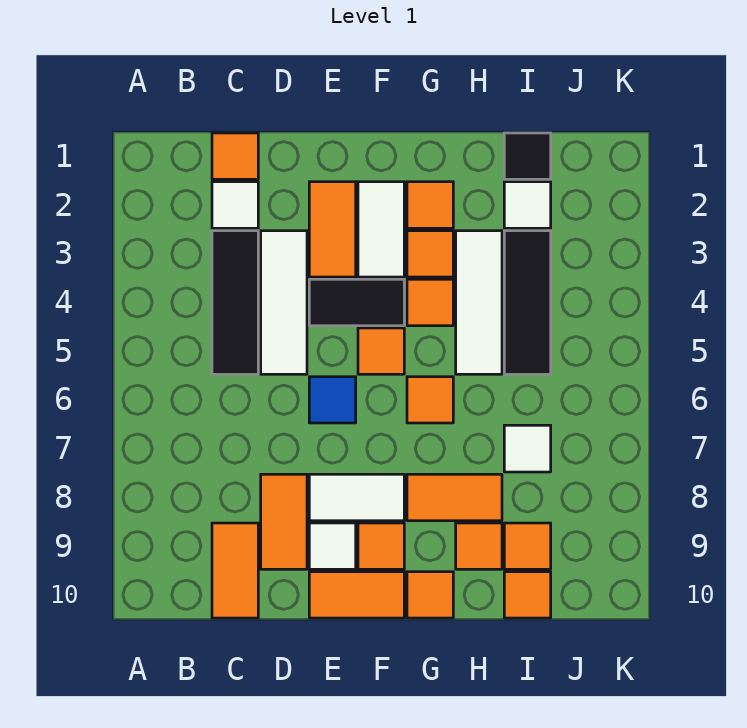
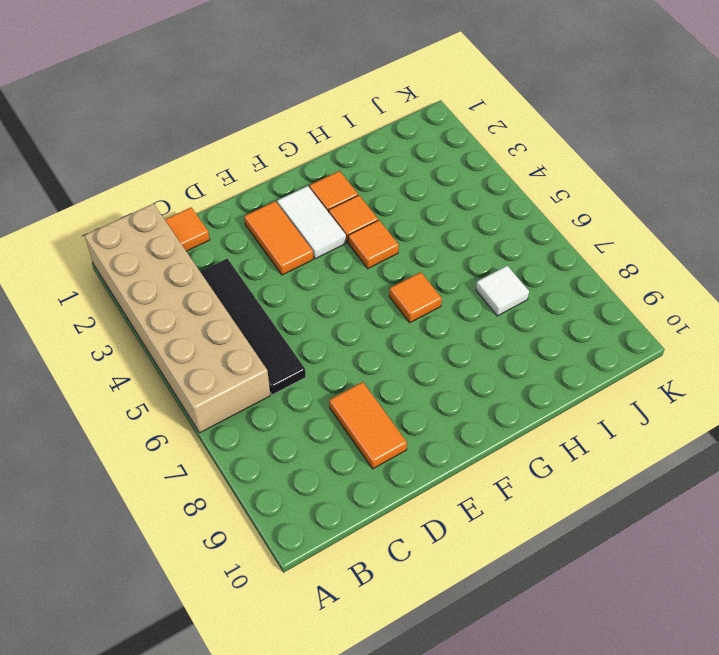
tan 2x6 brick [85,204,270,433] -> none
black 1x4 tile [200,259,306,395] -> black 1x3 tile [212,231,258,374]
none -> white 1x1 tile [212,182,258,228]
none -> orange 1x2 tile [212,523,258,618]
none -> white 1x3 tile [261,231,307,374]

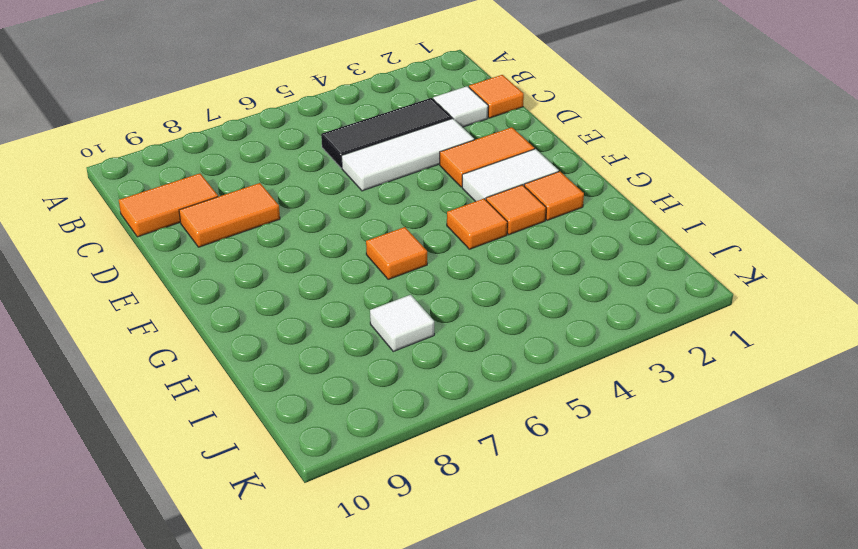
none -> black 1x2 tile [309,279,404,326]
none -> blue 1x1 tile [309,377,356,423]
none -> white 1x2 tile [309,474,404,521]

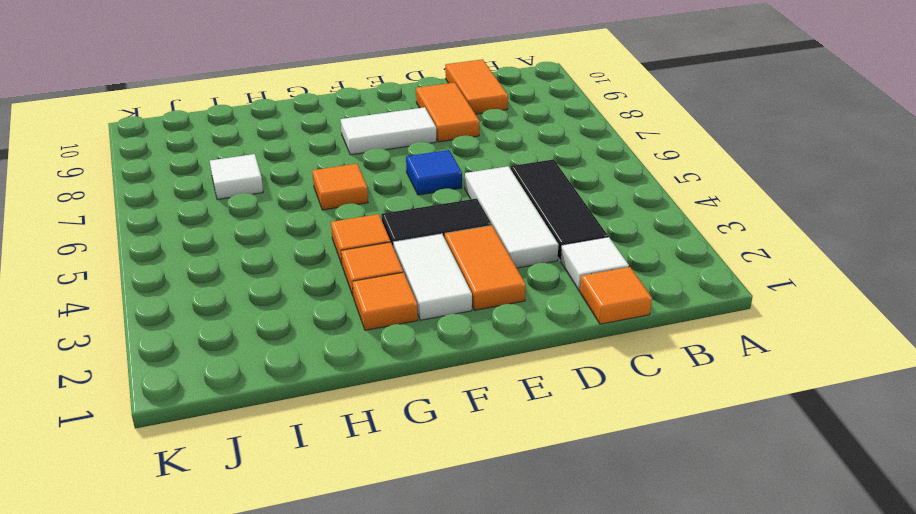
none -> white 1x1 tile [309,523,356,569]
none -> orange 1x2 tile [309,572,404,618]
none -> orange 1x1 tile [358,328,404,374]

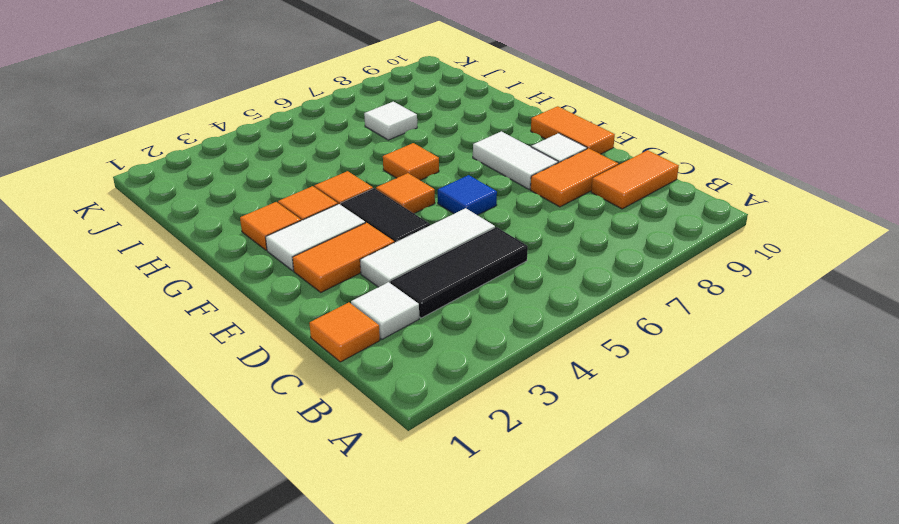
none -> orange 1x1 tile [358,523,404,569]
none -> orange 1x2 tile [407,474,502,521]
none -> orange 1x1 tile [407,572,453,618]

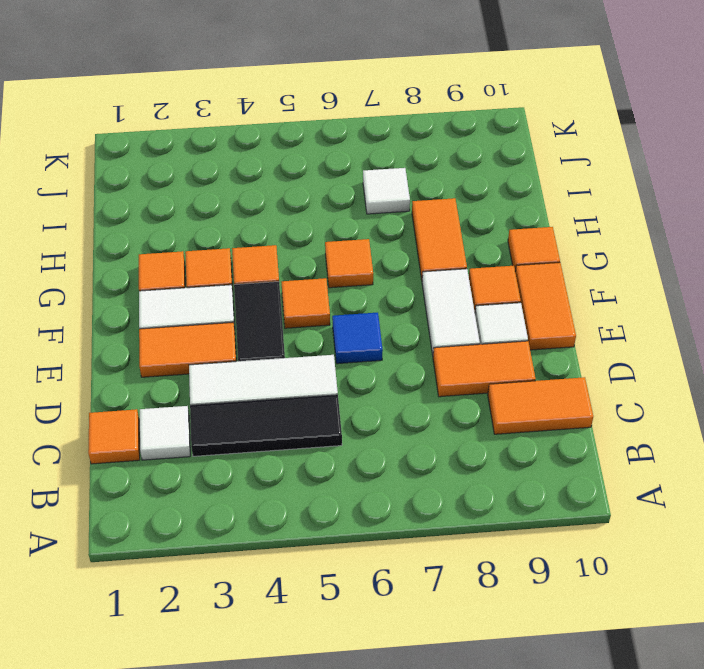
none -> white 1x3 tile [456,231,502,374]
none -> orange 1x1 tile [456,523,502,569]
none -> black 1x1 tile [504,133,551,179]

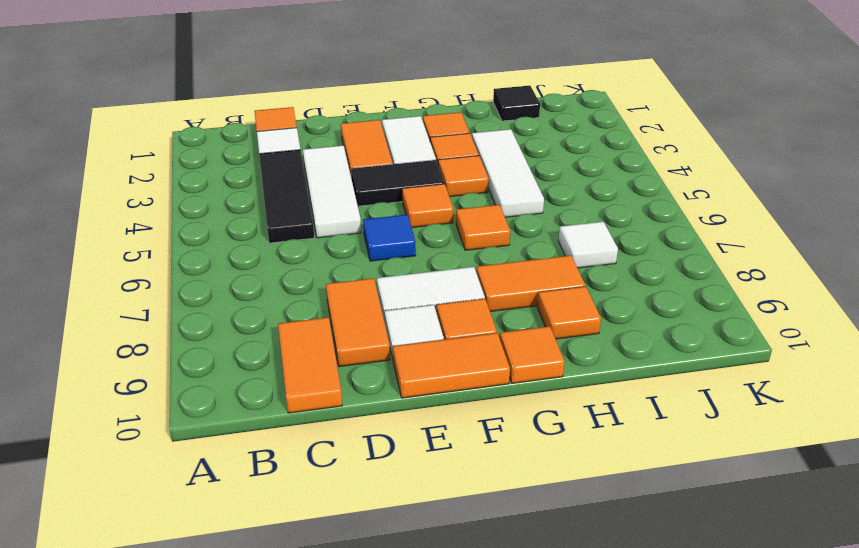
none -> white 1x1 tile [504,182,551,228]
none -> black 1x3 tile [504,231,551,374]
none -> orange 1x1 tile [504,523,551,569]

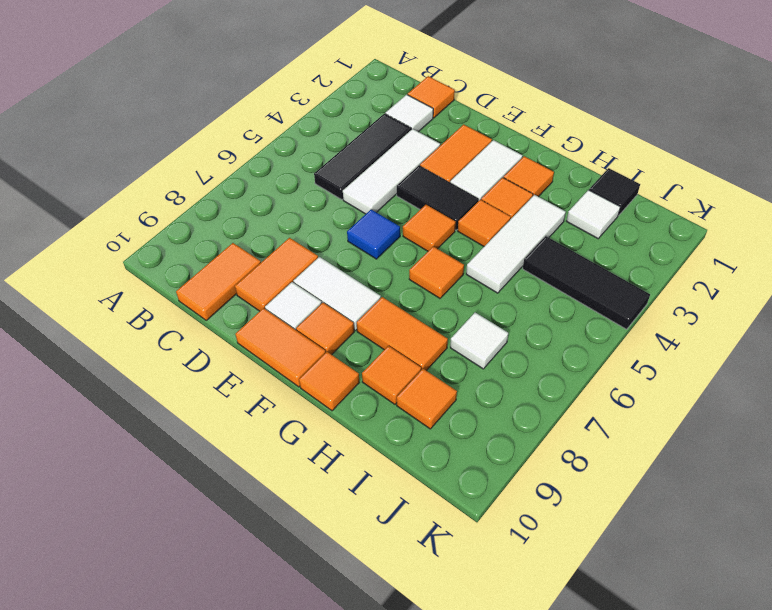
black 1x3 tile [523,236,650,329] -> black 1x3 tile turned to [504,231,551,374]
none -> orange 1x1 tile [504,572,551,618]

